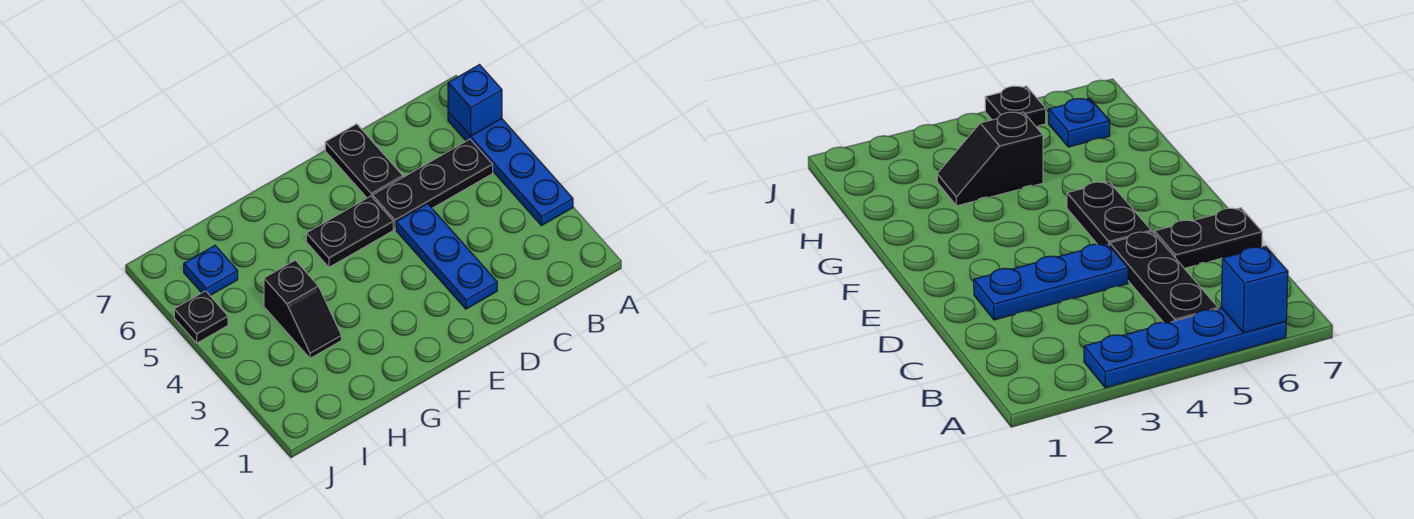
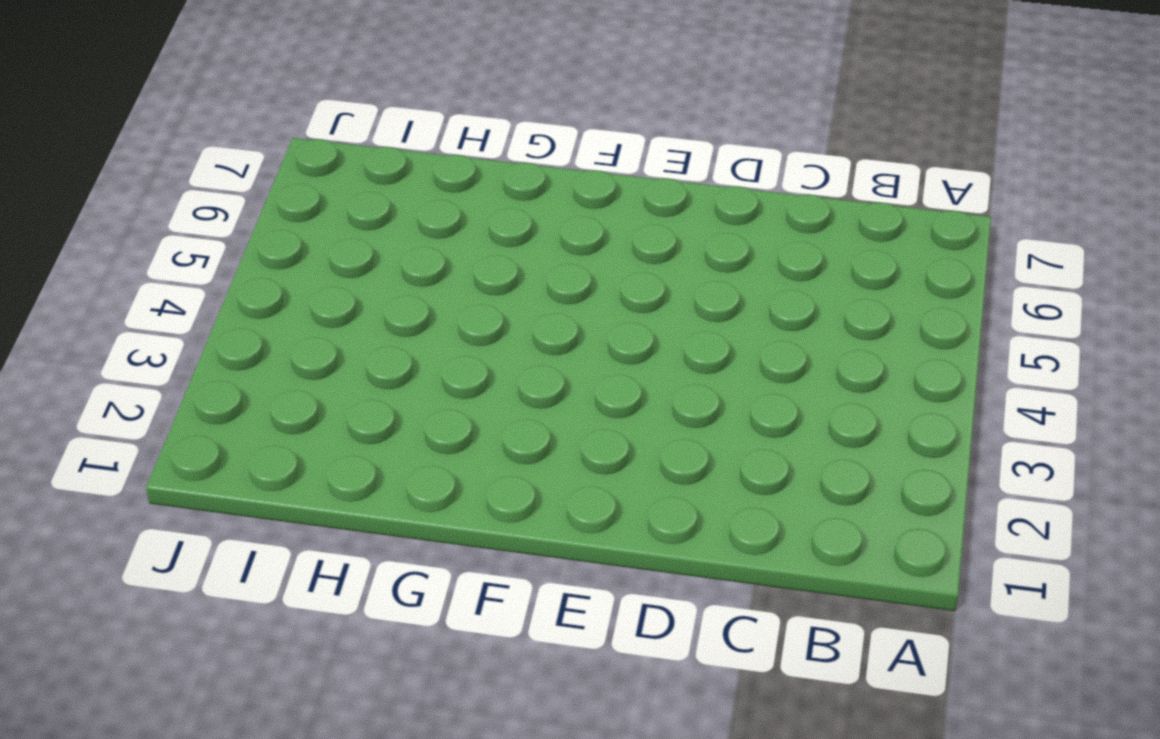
none -> blue 1x4 plate [448,112,573,226]
none -> black 1x3 plate [373,139,493,229]

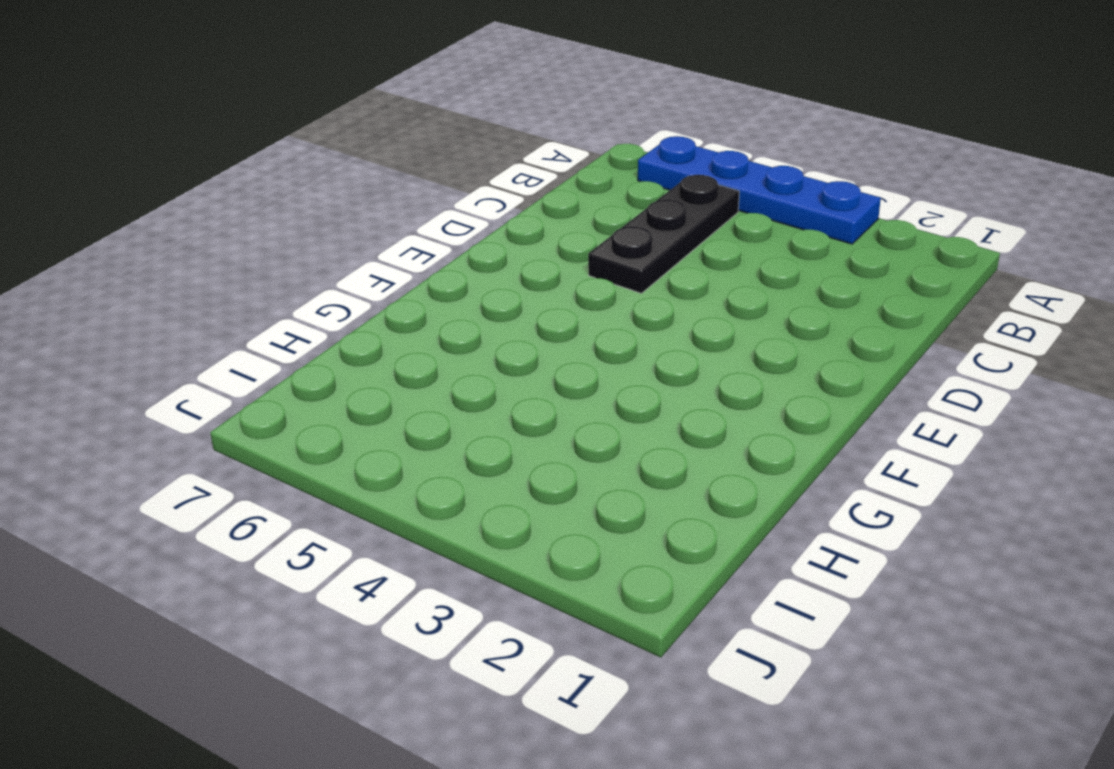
none -> blue 1x3 plate [396,204,497,309]
none -> black 1x2 plate [325,124,403,198]

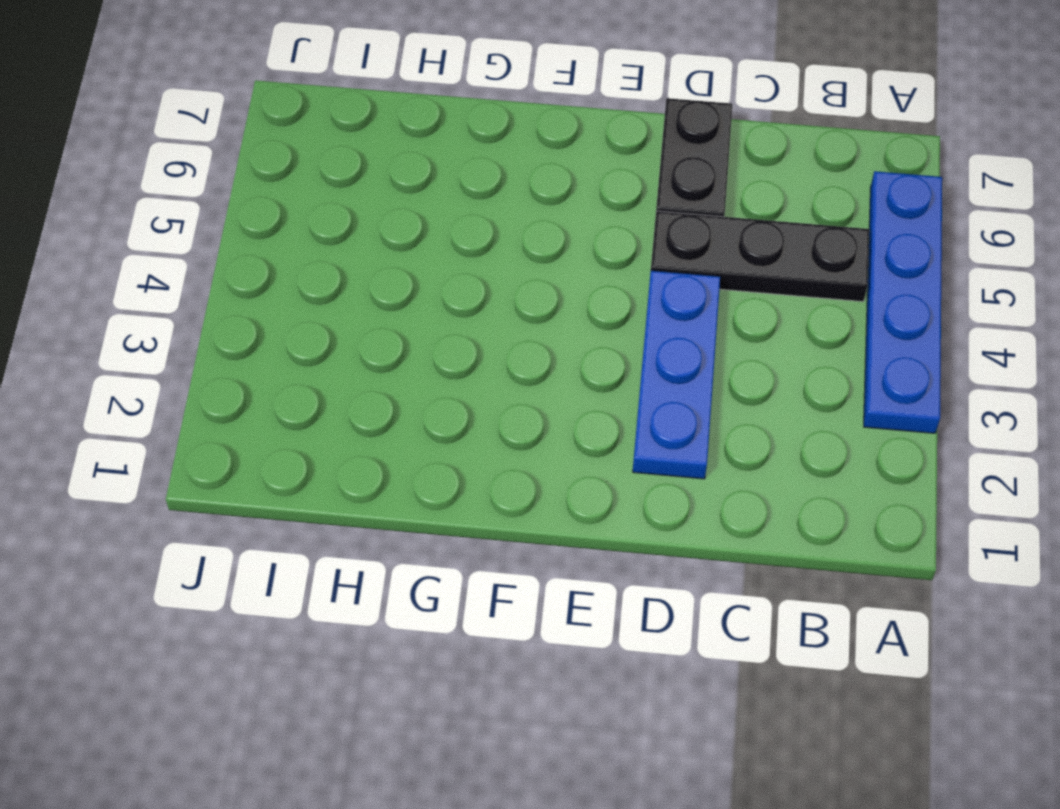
none -> black 1x2 plate [306,196,393,267]
none -> black 1x2 slope [264,260,341,358]

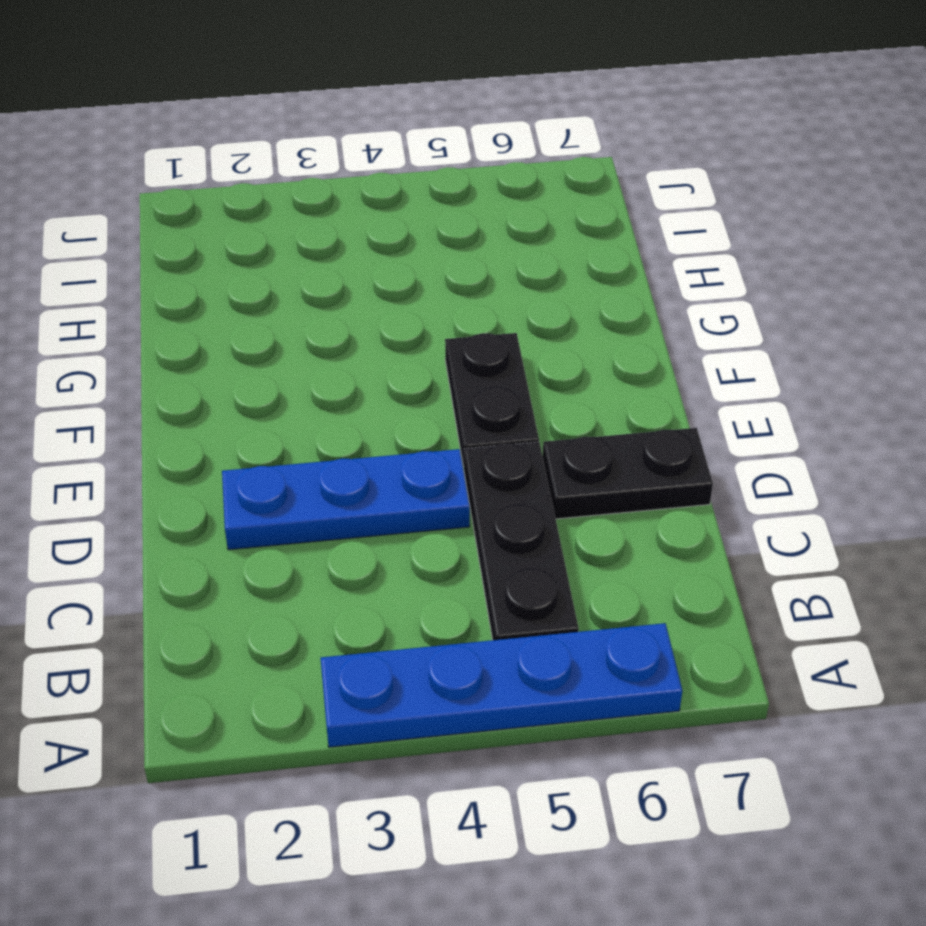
none -> black 1x2 slope [264,260,341,358]
none -> blue 1x1 plate [184,246,238,295]

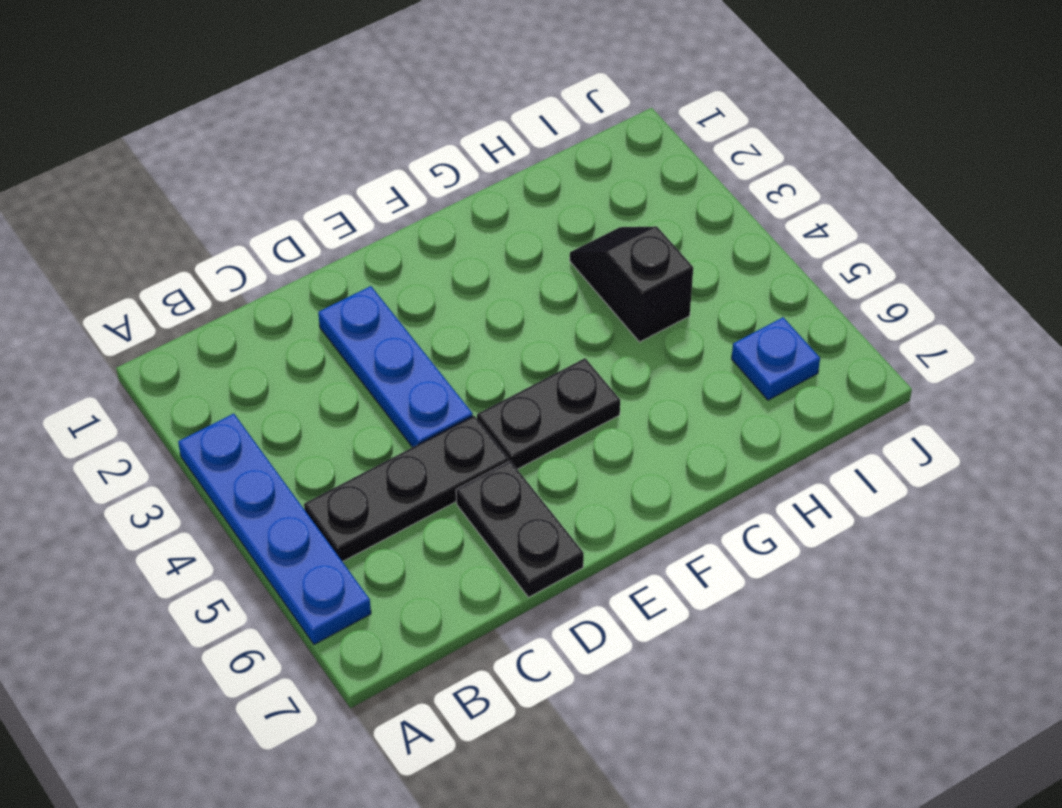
none -> black 1x1 plate [174,291,228,343]
none -> blue 1x1 brick [448,65,502,136]

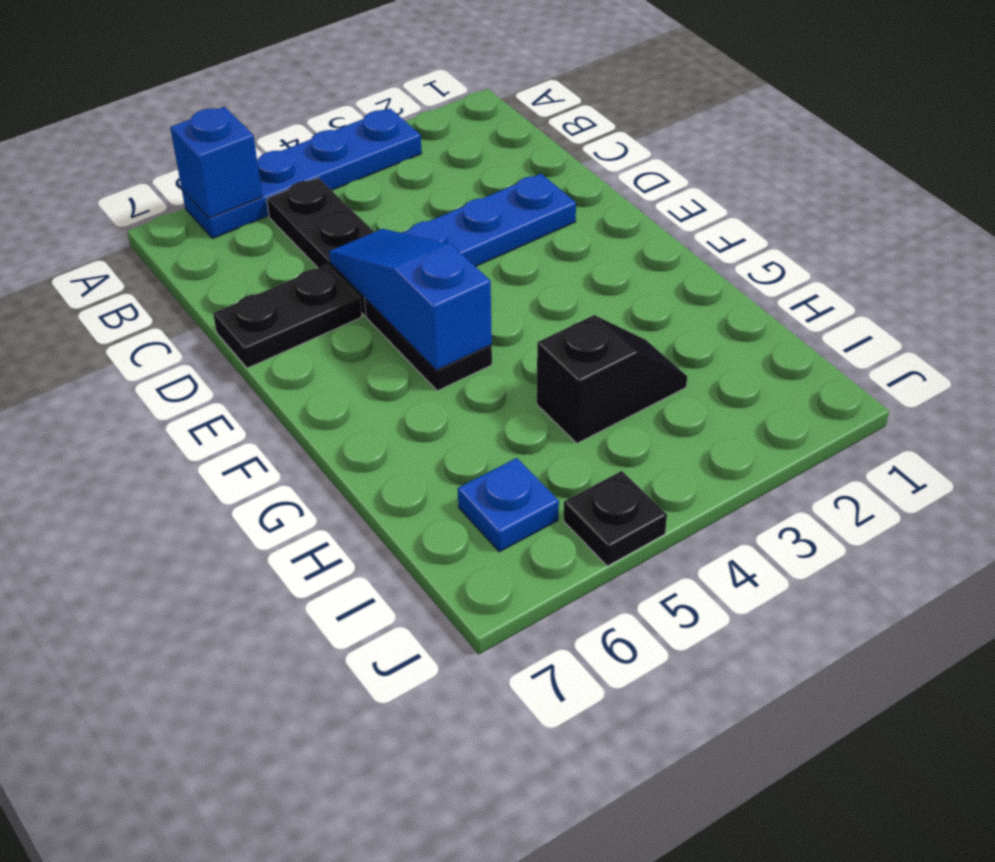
blue 1x3 slope [329,229,492,370] -> none

